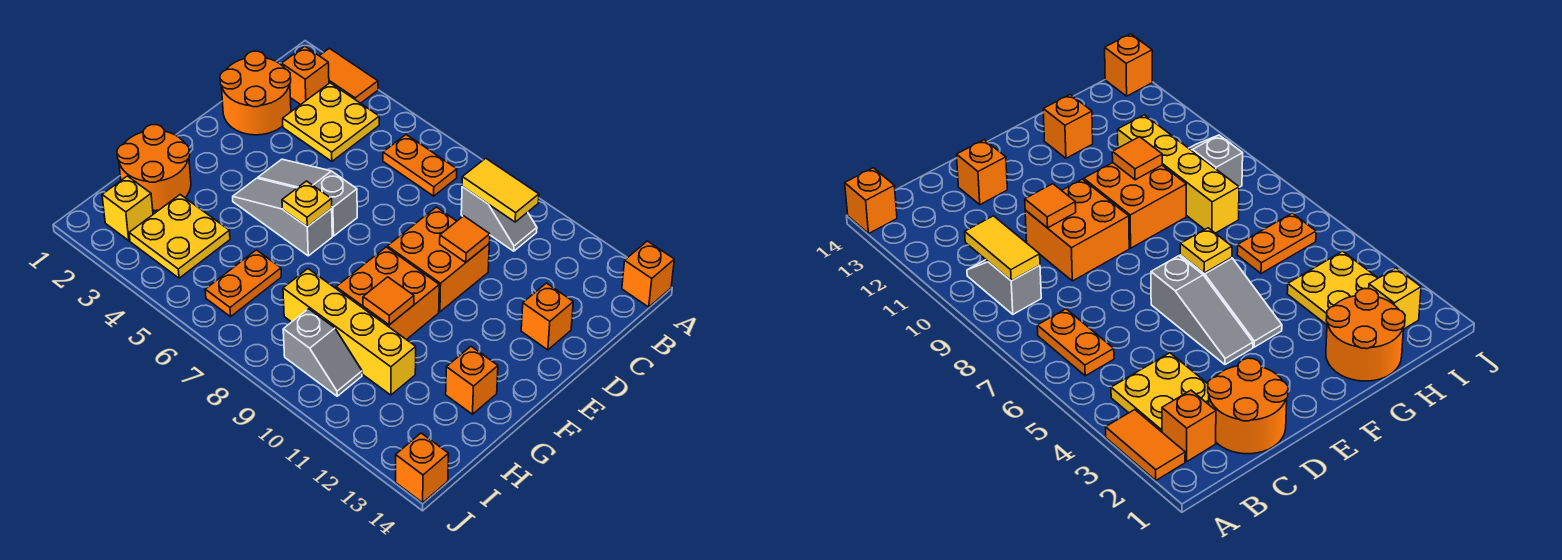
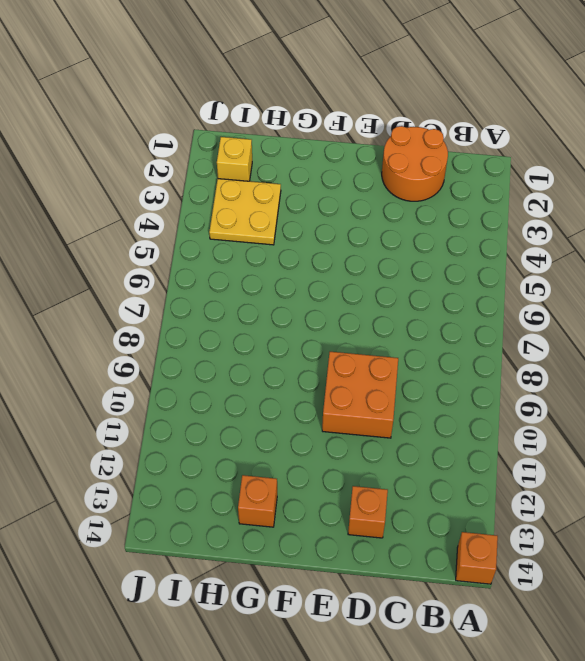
none -> orange 1x2 tile [319,48,378,103]
none -> orange 1x1 brick [281,46,329,105]
none -> yellow 2x2 plate [283,83,379,161]

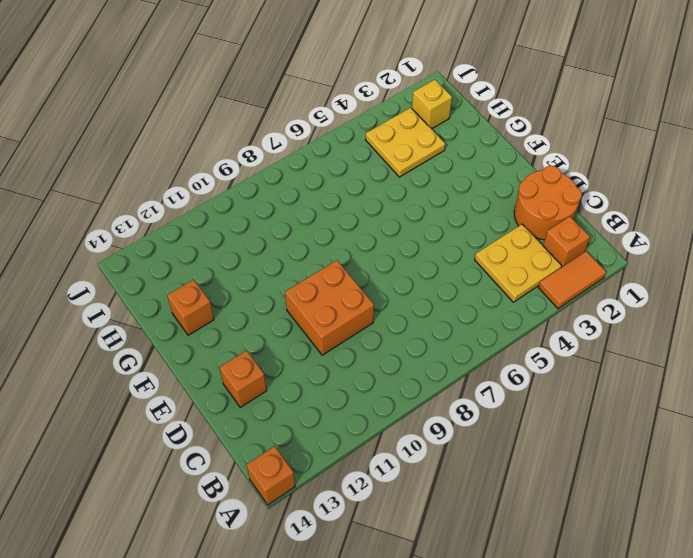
none -> orange 1x2 plate [383,135,457,196]
none -> grey 1x2 slope [461,187,537,251]
none -> grey 1x3 slope [258,159,357,236]

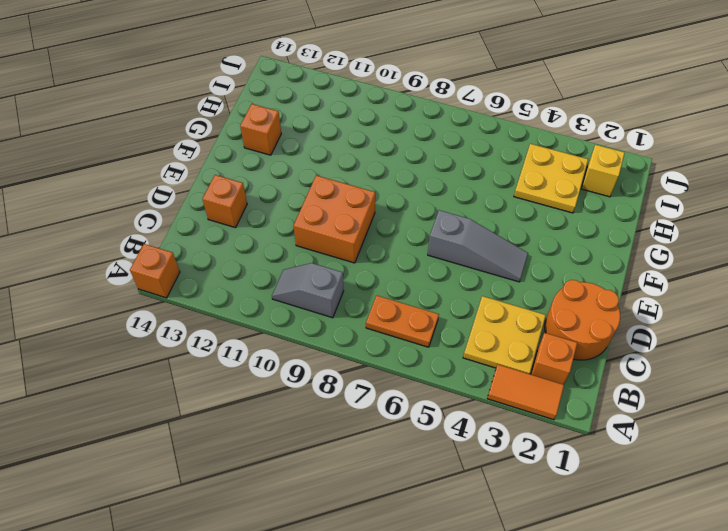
none -> grey 1x3 slope [233,178,332,256]
none -> orange 2x2 brick [336,247,439,340]
none -> orange 2x2 round brick [117,125,191,211]

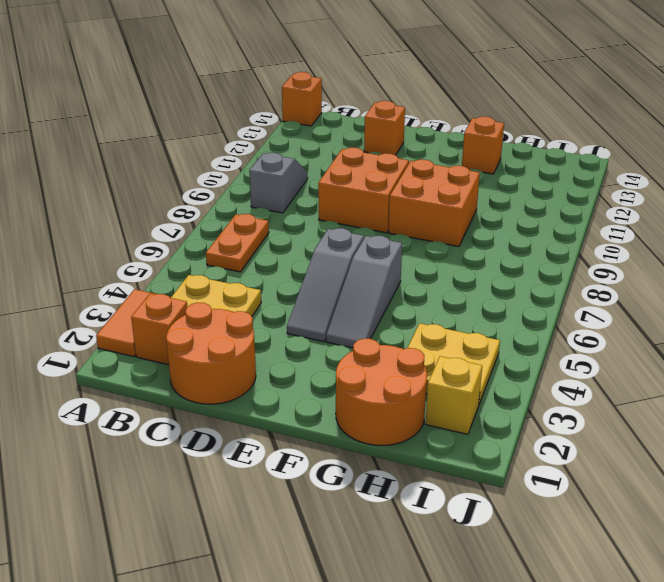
none -> orange 1x2 plate [205,250,281,317]
none -> yellow 1x4 brick [283,269,416,395]
none -> grey 1x2 slope [283,309,362,396]

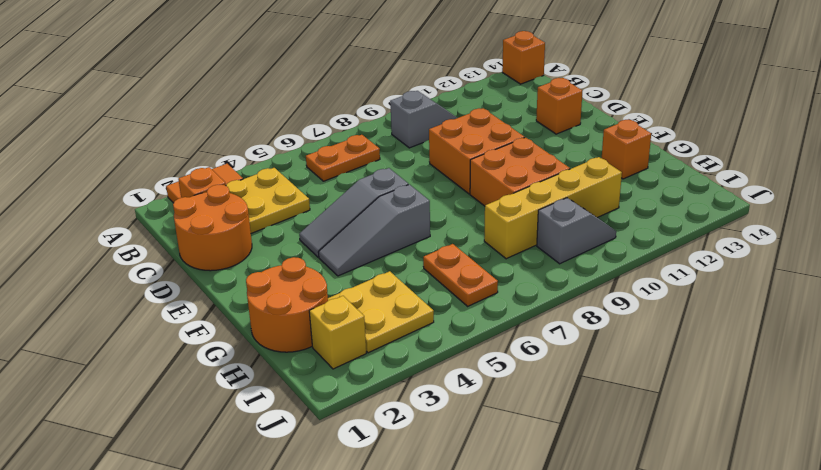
none -> orange 1x1 brick [396,433,449,503]
none -> yellow 1x2 tile [462,158,539,222]
none -> orange 1x1 tile [440,216,490,262]

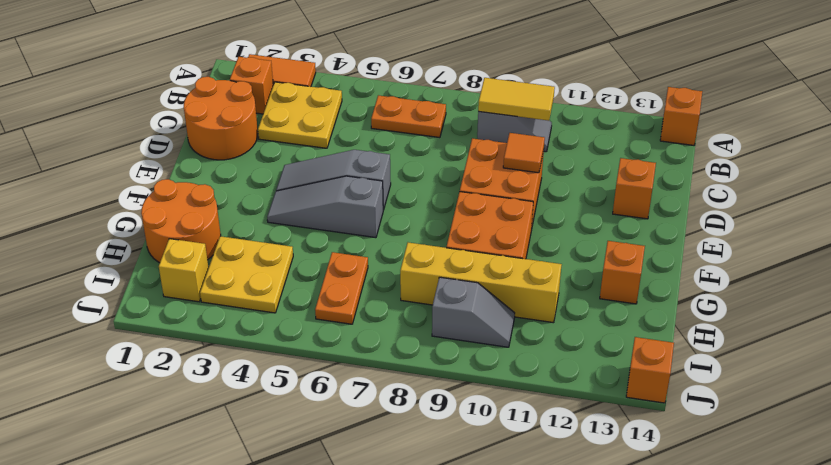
none -> yellow 1x1 plate [282,181,332,227]
none -> orange 1x1 tile [363,277,414,325]

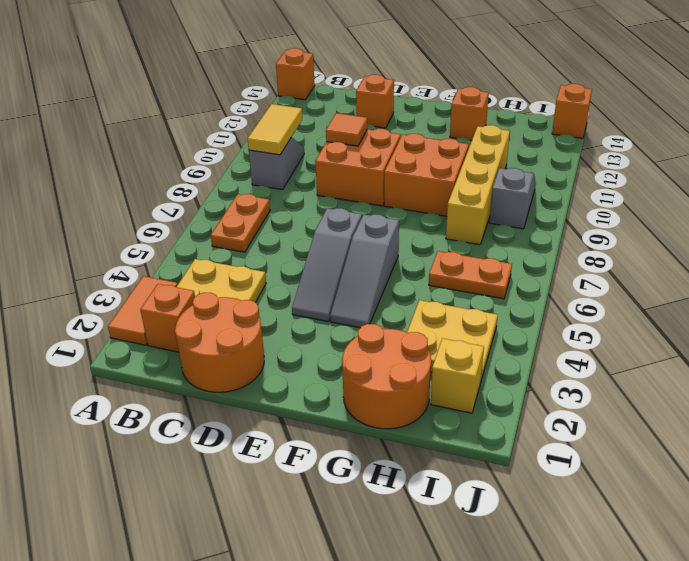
none -> yellow 1x1 plate [282,181,332,227]
none -> orange 1x1 tile [363,277,414,325]

